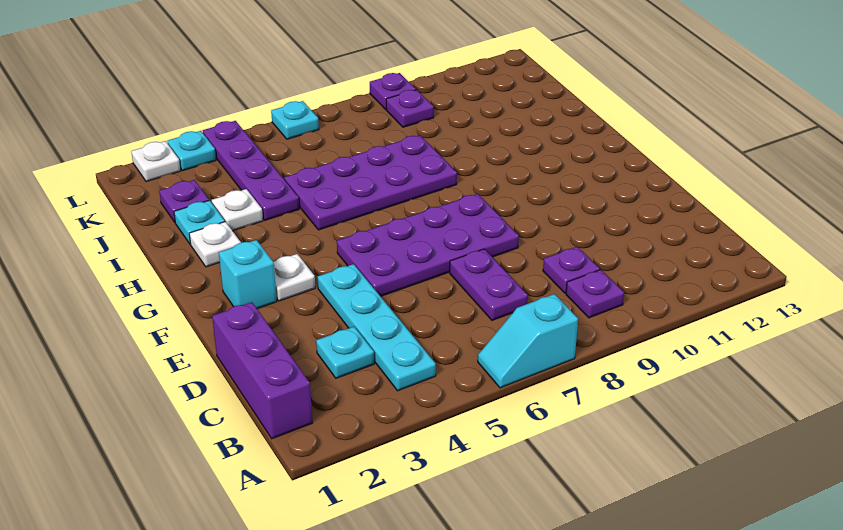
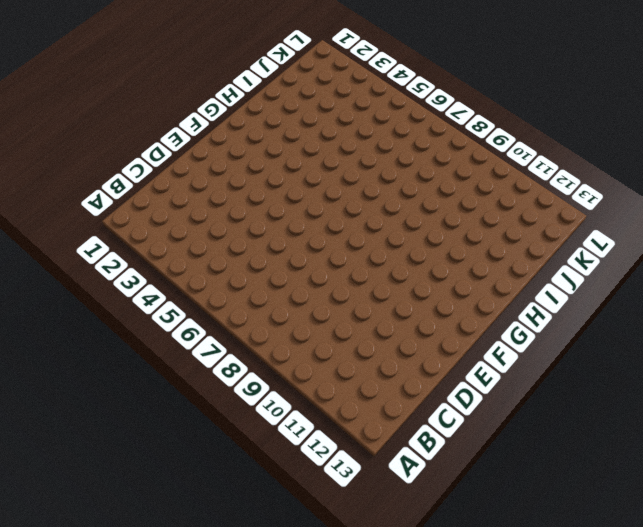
none -> cyan 1x2 slope [478,294,578,388]
none -> purple 1x3 brick [212,302,313,439]
none -> cyan 1x4 plate [318,264,436,391]

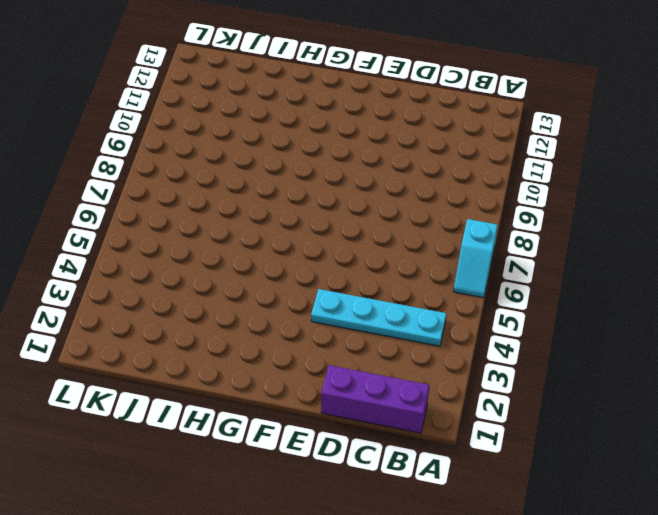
none -> purple 1x1 plate [566,270,624,318]
none -> cyan 1x1 plate [316,327,374,378]
none -> purple 1x2 plate [450,249,528,320]

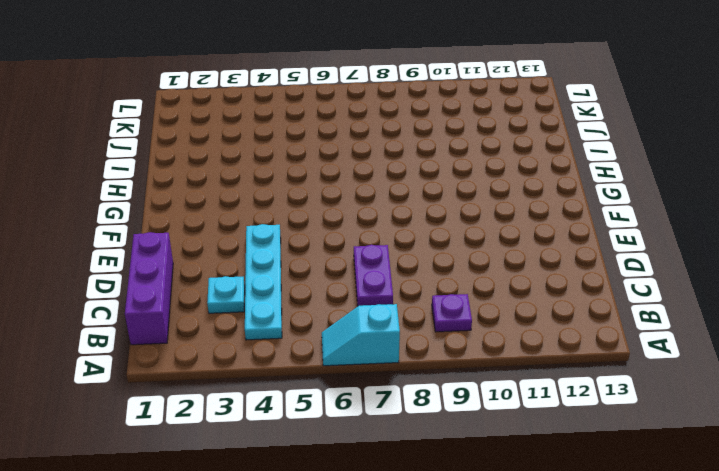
none -> purple 1x1 plate [543,247,600,293]
none -> purple 2x4 plate [337,194,519,296]
none -> cyan 1x1 brick [219,240,277,309]

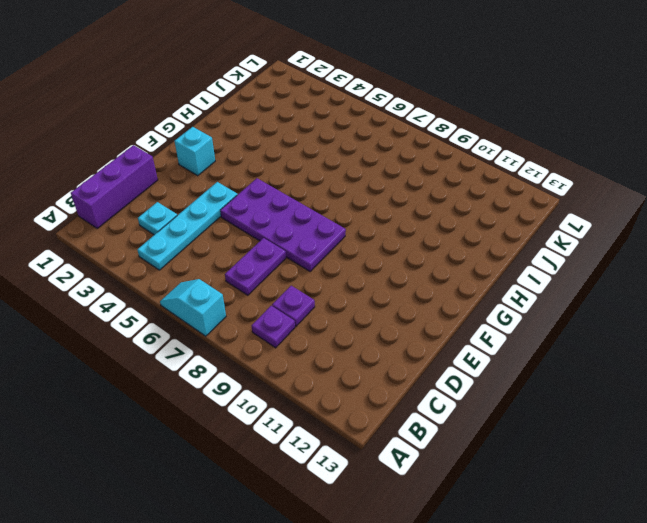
none -> white 1x1 plate [274,254,315,301]
none -> white 1x1 plate [189,222,241,267]
none -> purple 2x4 plate [284,135,457,230]

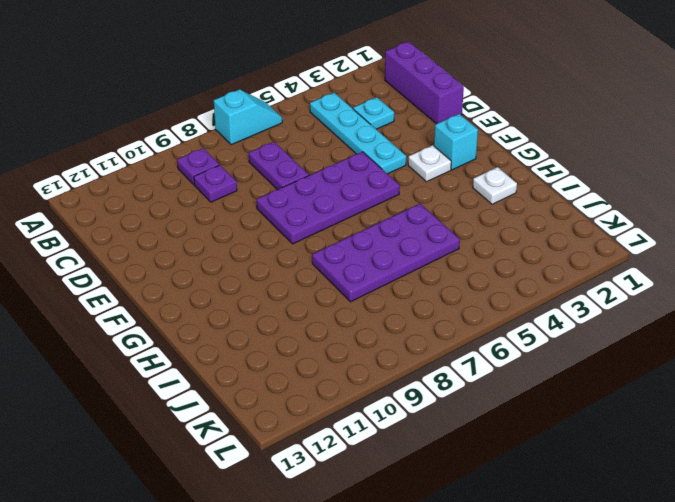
none -> cyan 1x1 plate [174,200,225,244]
none -> white 1x1 plate [212,189,263,231]
none -> purple 1x4 plate [203,121,299,220]

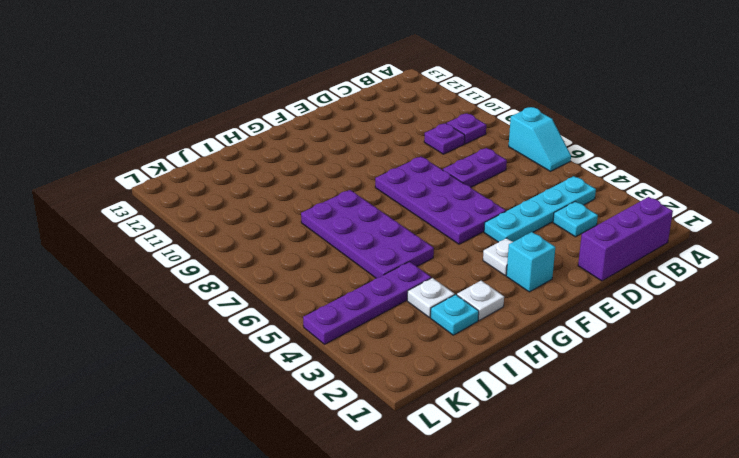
none -> purple 1x1 plate [159,180,209,222]
none -> purple 1x1 plate [386,90,434,127]
none -> white 1x1 plate [131,141,180,182]

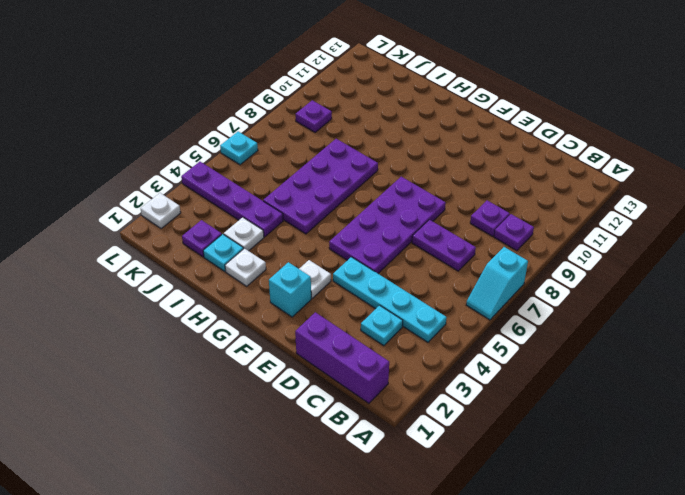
none -> cyan 1x1 plate [167,131,216,171]
none -> purple 1x1 plate [370,73,416,110]

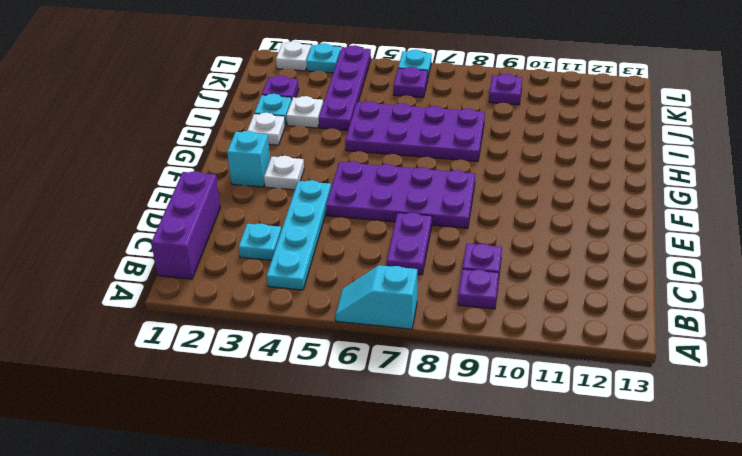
purple 1x1 plate [394,67,428,98] -> purple 1x1 plate moved to [370,73,416,110]

